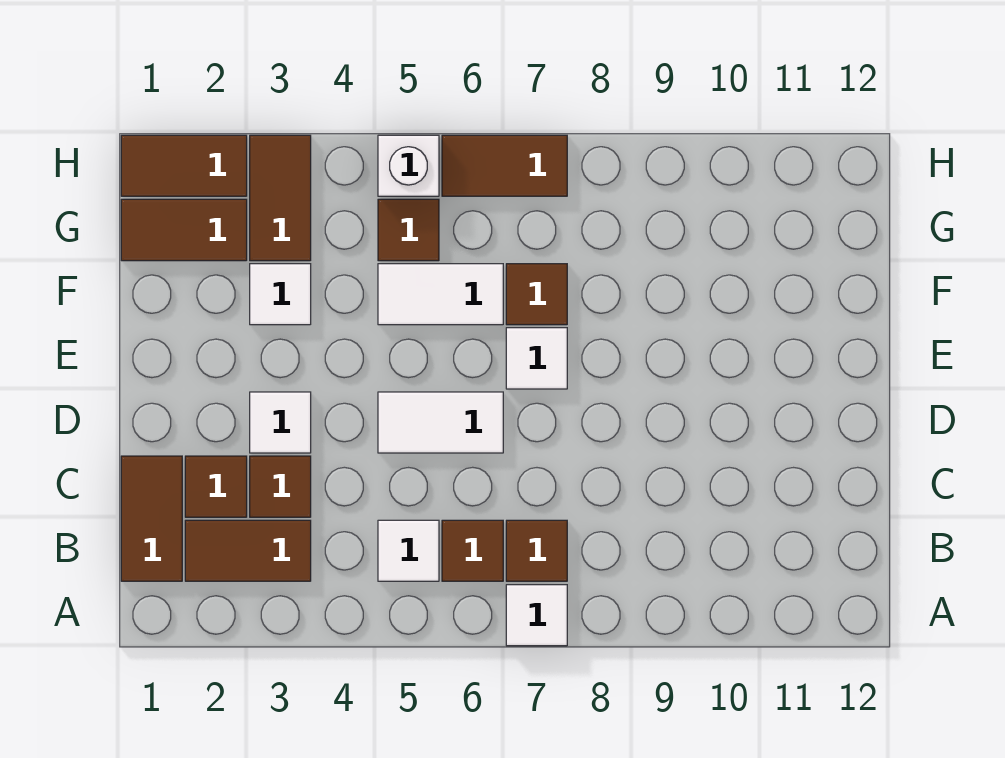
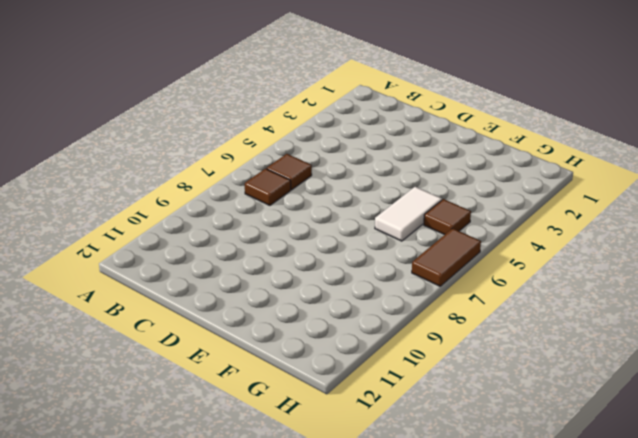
none -> white 1x1 tile [506,585,567,646]
none -> brown 1x2 tile [121,456,182,581]
none -> brown 1x2 tile [185,520,311,581]

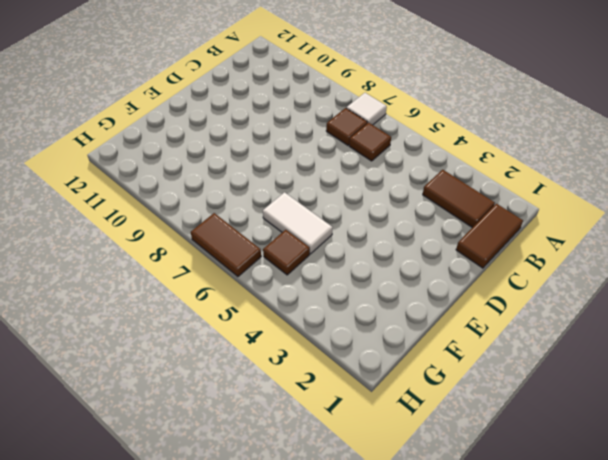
none -> white 1x1 tile [378,520,439,581]
none -> brown 1x1 tile [185,456,247,517]
none -> brown 1x1 tile [250,456,311,517]

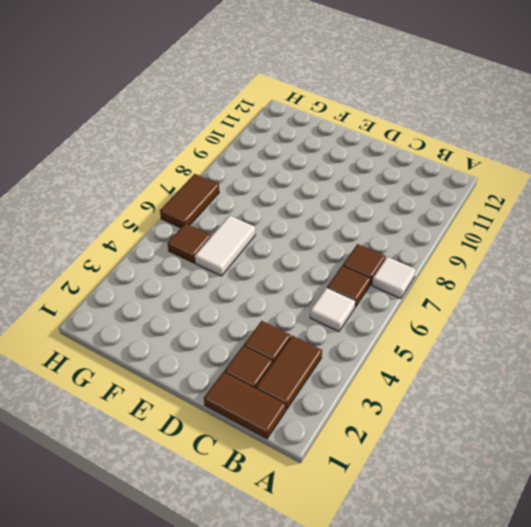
none -> white 1x1 tile [250,392,311,453]
none -> white 1x2 tile [378,392,503,453]
none -> white 1x1 tile [506,328,567,389]

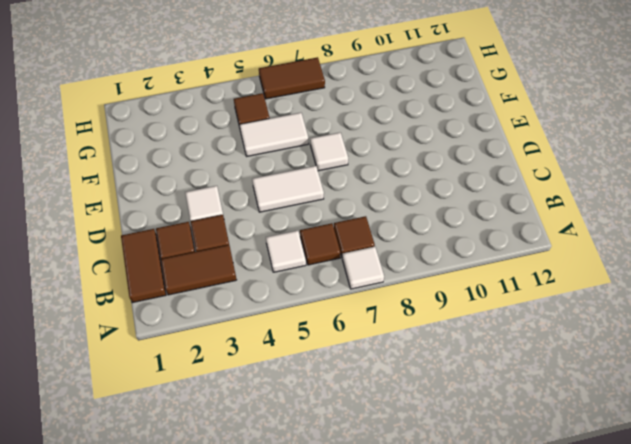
none -> white 1x1 tile [250,264,311,325]
none -> brown 1x1 tile [506,264,567,325]
none -> brown 1x2 tile [121,199,247,261]

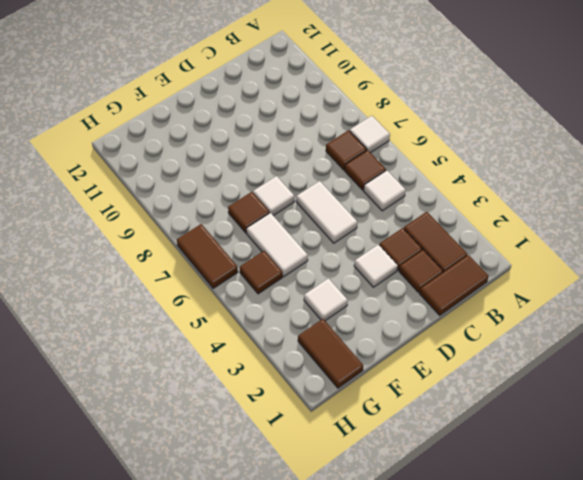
none -> brown 1x2 tile [250,135,311,261]
none -> brown 1x2 tile [121,135,247,196]
none -> white 1x1 brick [378,135,439,196]

